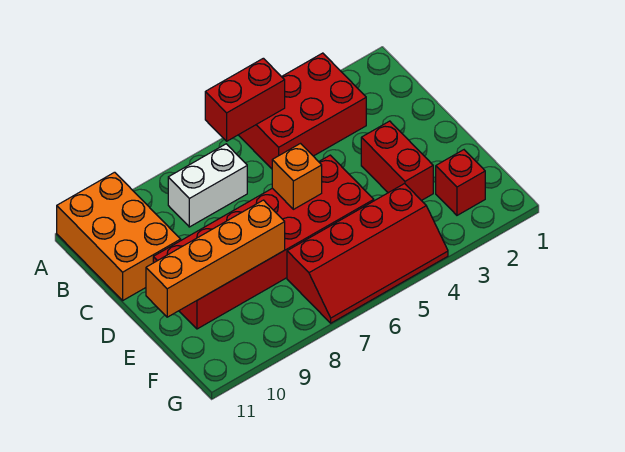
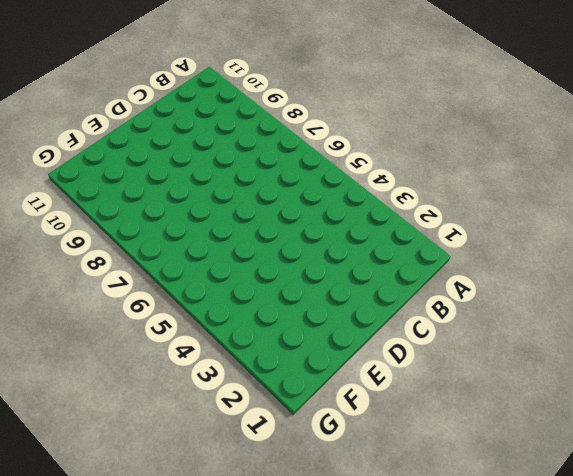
none -> red 2x3 brick [239,53,366,169]
none -> orange 2x3 brick [57,172,181,300]

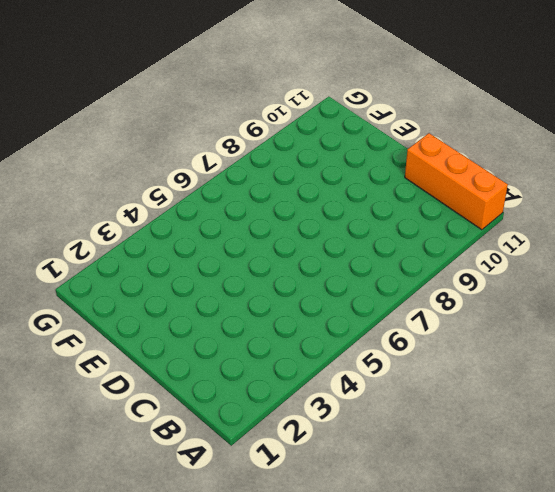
orange 1x3 brick [405,133,508,230] -> orange 2x3 brick [57,172,181,300]
none -> red 2x3 brick [239,53,366,169]
none -> white 1x2 brick [168,144,247,227]

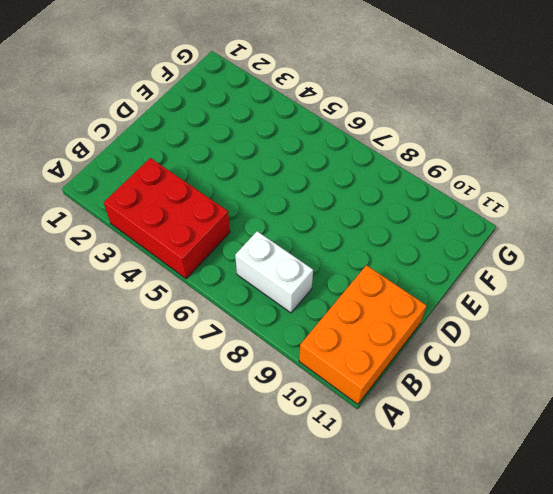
none -> red 1x2 brick [361,121,433,201]
none -> red 2x6 brick [153,155,374,329]

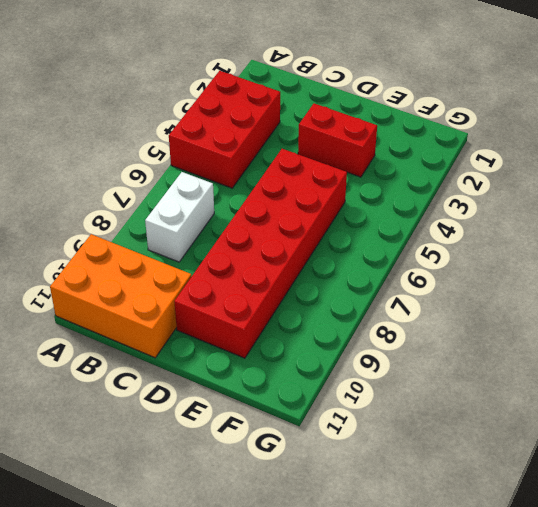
none -> red 1x1 brick [436,150,485,215]
none -> red 2x4 slope [287,184,448,323]

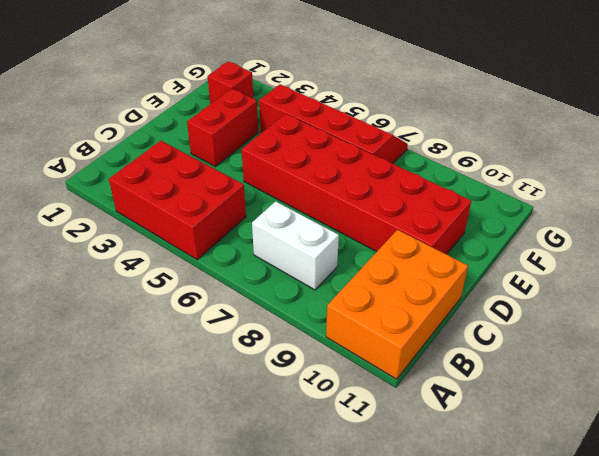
none -> red 1x2 brick [205,58,285,141]
none -> orange 1x1 brick [272,144,322,209]

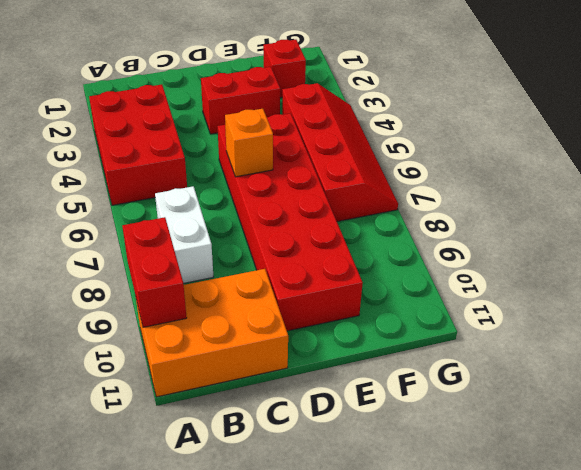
red 1x2 brick [122,217,187,327] -> red 1x2 brick moved to [205,58,285,141]
none -> orange 1x4 brick [146,200,285,317]

